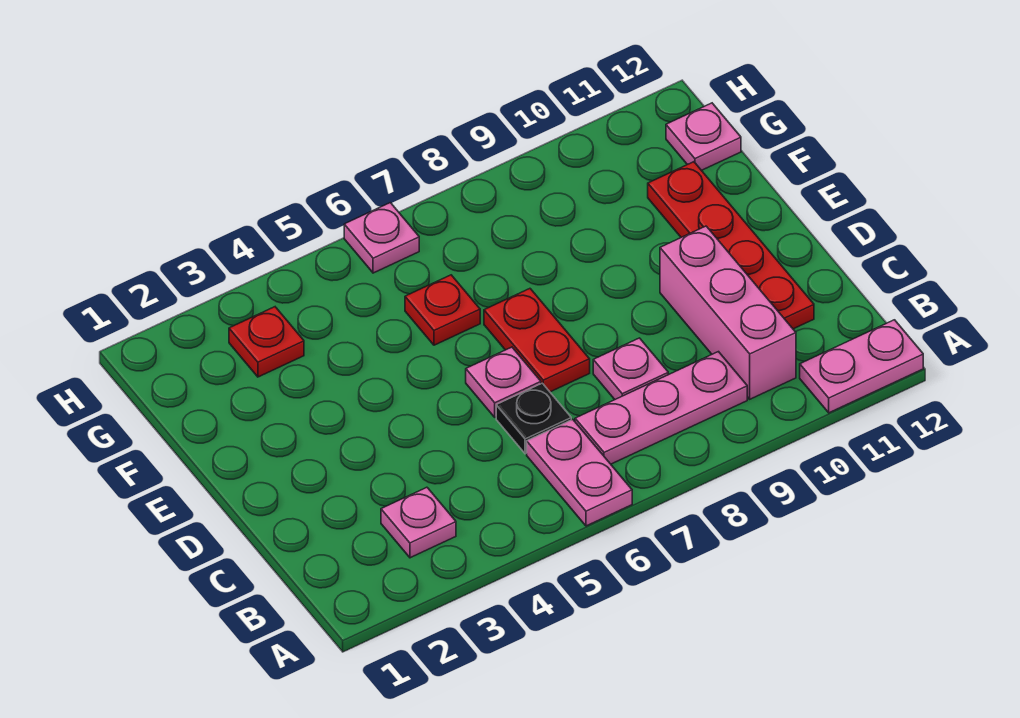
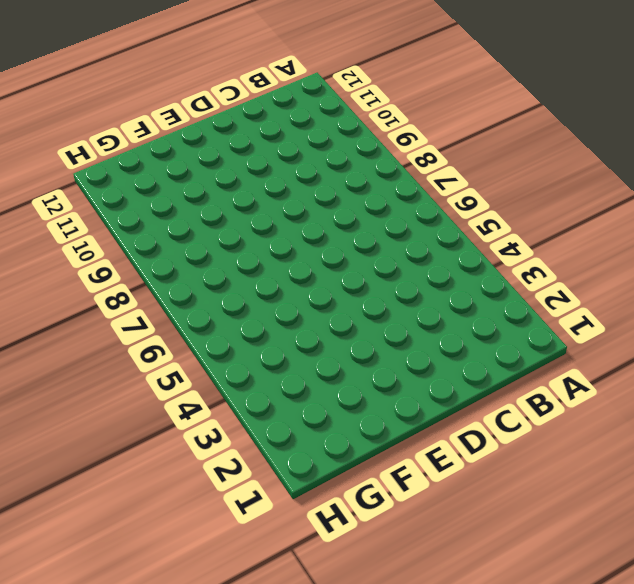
none -> pink 1x2 plate [527,419,632,526]
none -> pink 1x2 plate [800,320,923,413]
none -> pink 1x1 plate [381,487,456,558]

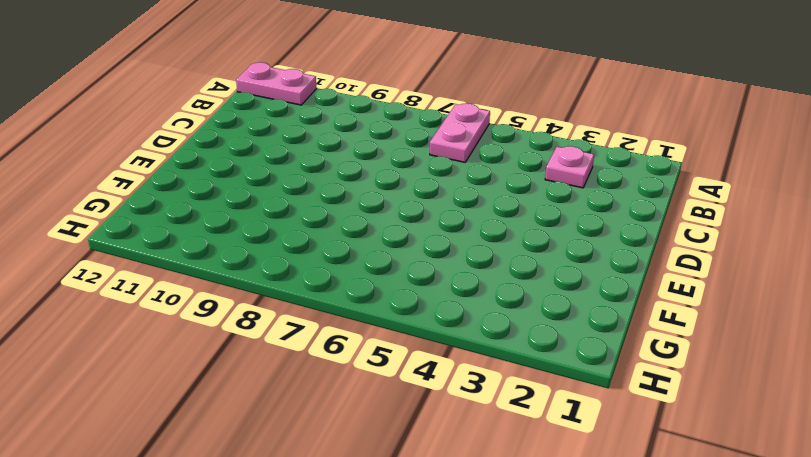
none -> pink 1x3 plate [575,352,747,464]
none -> pink 1x3 brick [660,226,796,399]
none -> black 1x1 plate [496,383,571,454]

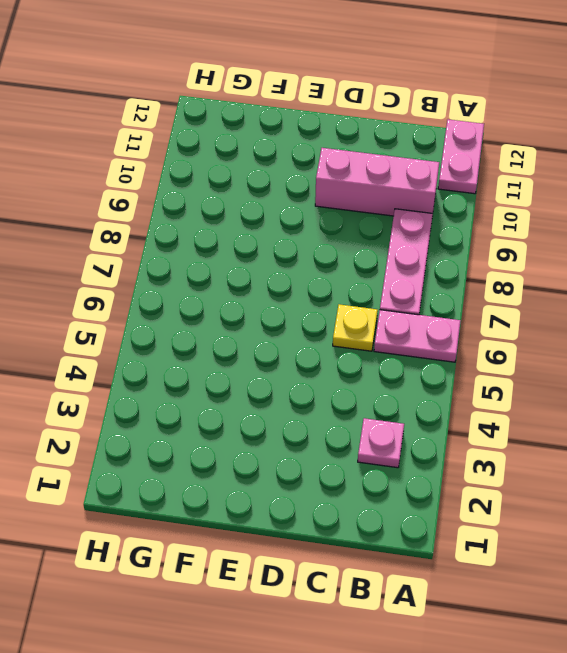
yellow 1x1 plate [333,304,378,351] -> black 1x1 plate [496,383,571,454]
none -> pink 1x1 plate [593,338,668,399]
none -> red 1x4 plate [648,162,814,329]
none -> pink 1x1 plate [466,347,541,417]

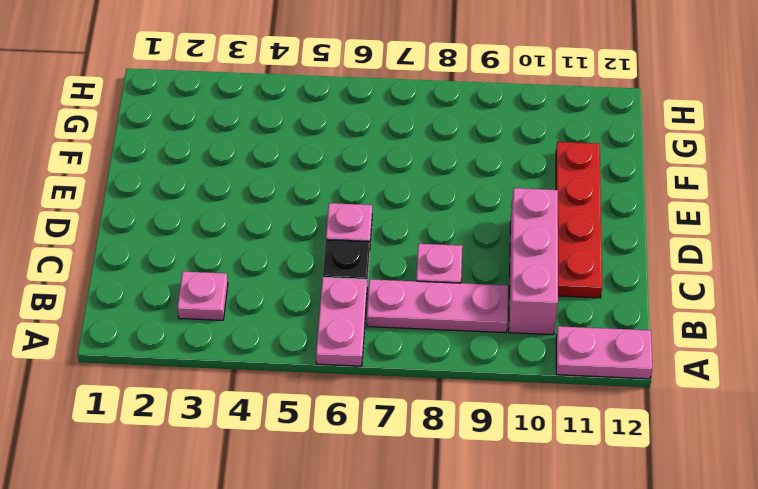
none -> red 1x2 plate [484,289,590,392]
none -> red 1x1 plate [405,275,480,345]
none -> red 1x1 plate [229,307,304,377]

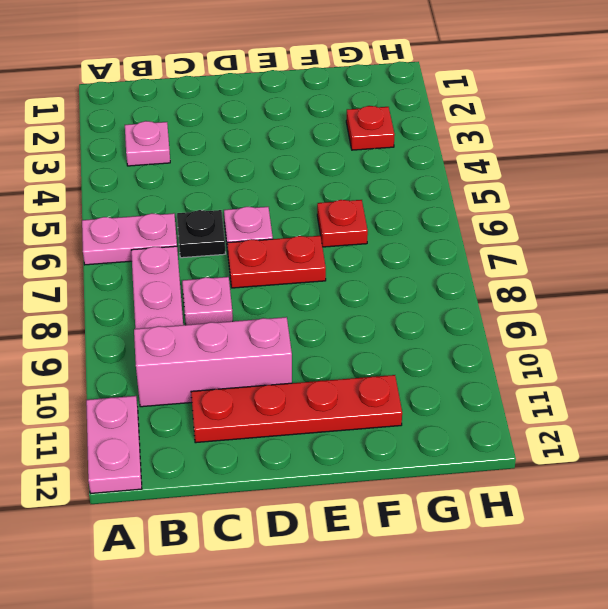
none -> pink 1x1 plate [666,103,741,170]
none -> pink 1x1 plate [344,203,419,273]

